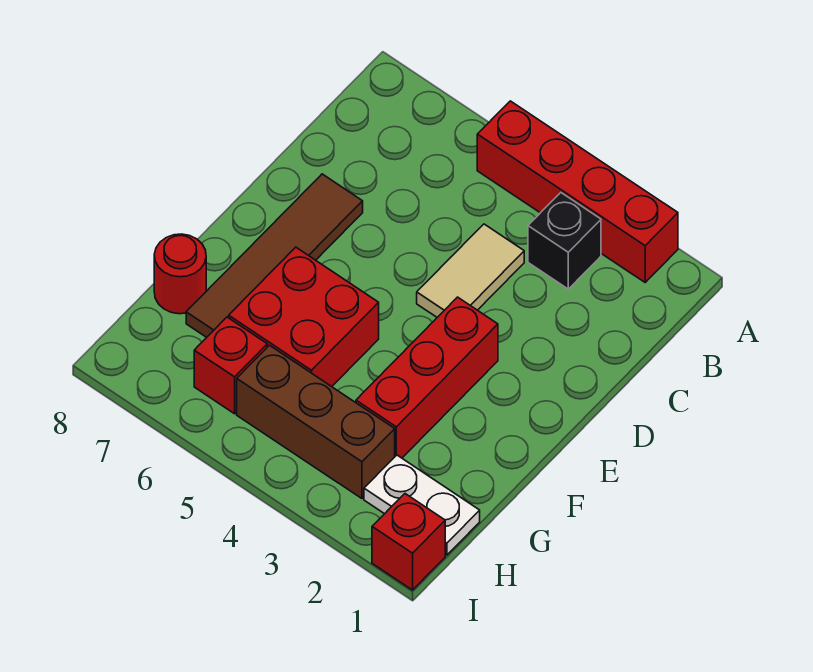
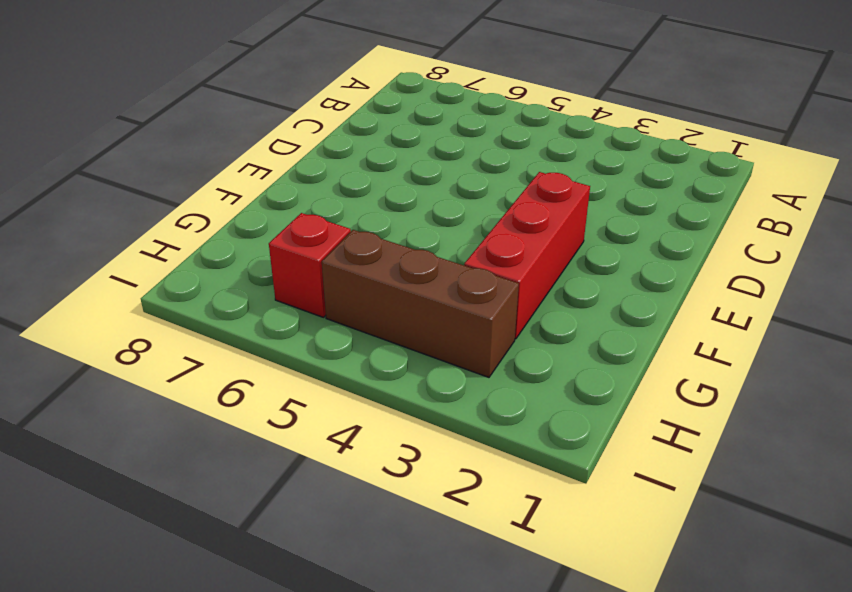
none -> red 1x4 brick [477,101,678,282]
none -> black 1x1 brick [528,193,601,289]

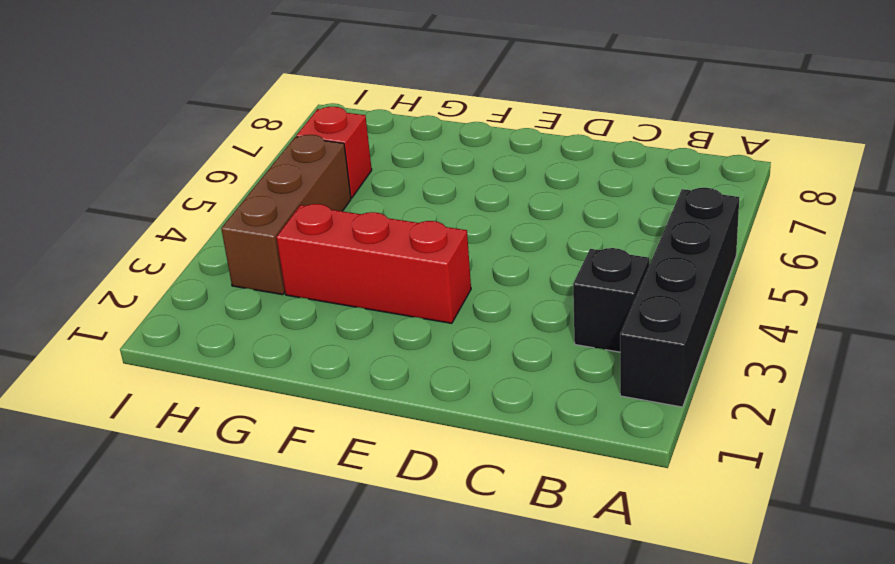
black 1x4 brick [620,188,739,407] -> red 1x4 brick [477,101,678,282]
none -> tan 1x2 tile [417,224,524,317]
none -> brown 1x4 tile [186,174,363,337]

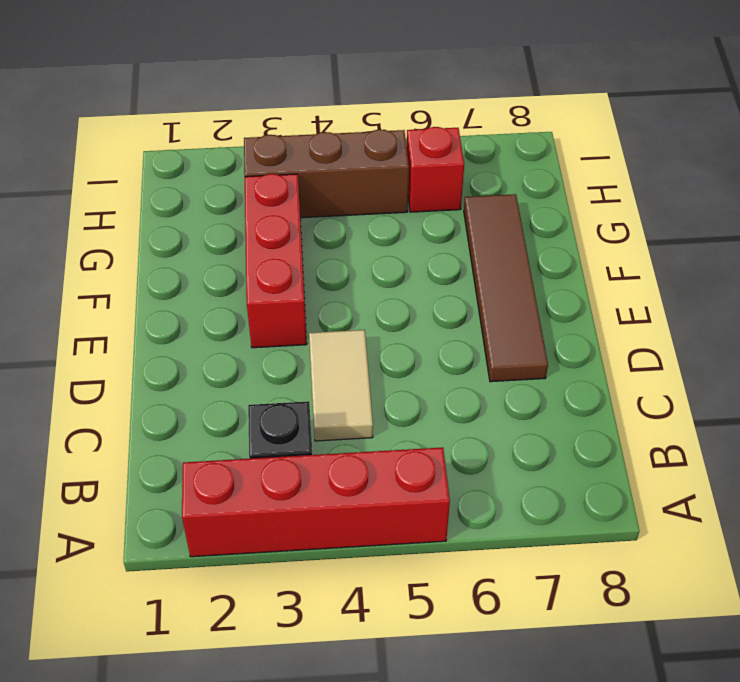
none -> red 2x2 brick [229,247,379,387]
none -> red 1x1 round brick [154,234,206,314]

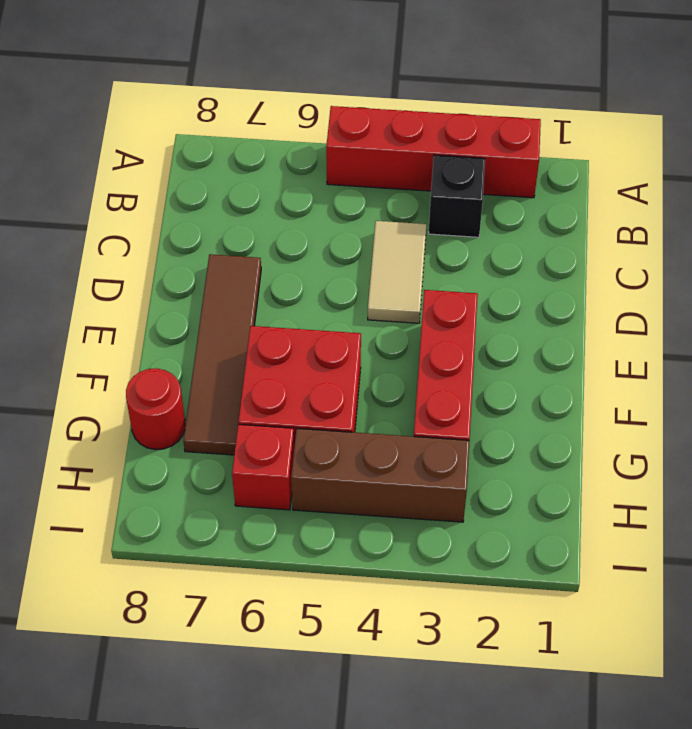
none -> white 1x2 plate [364,455,480,555]
none -> red 1x1 brick [372,494,445,590]

